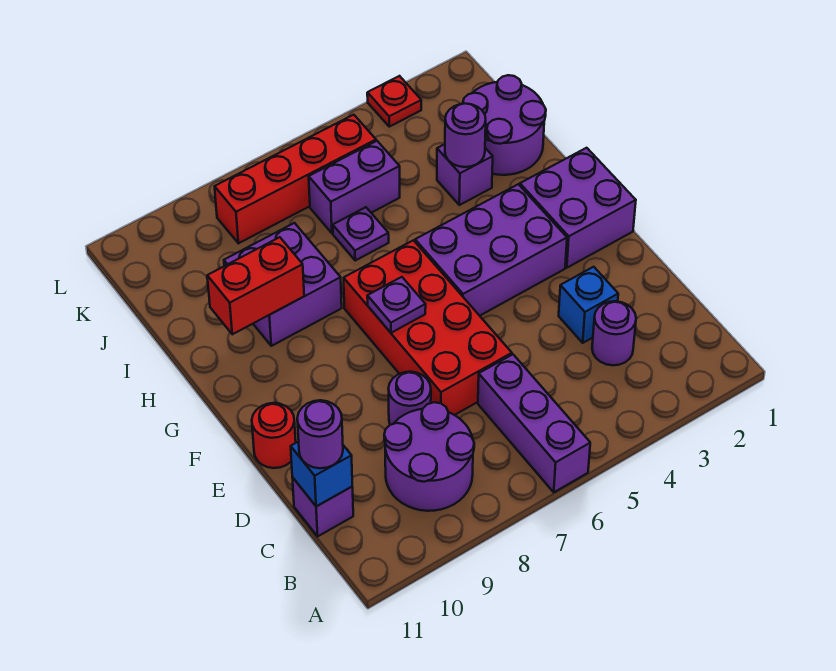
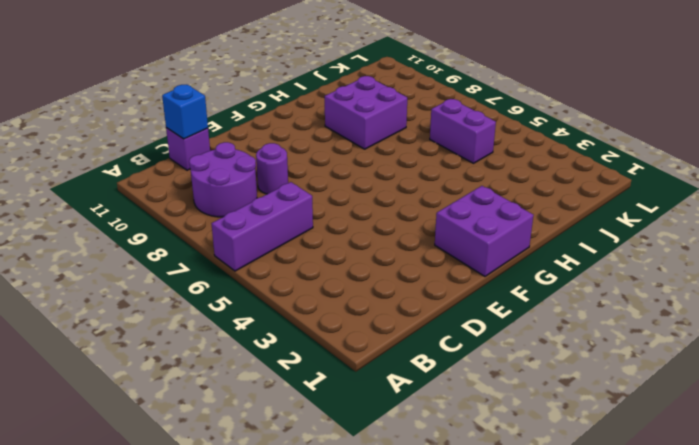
none -> purple 1x1 round brick [592,301,636,365]
none -> blue 1x1 brick [559,267,618,343]
none -> red 2x4 brick [344,240,512,415]

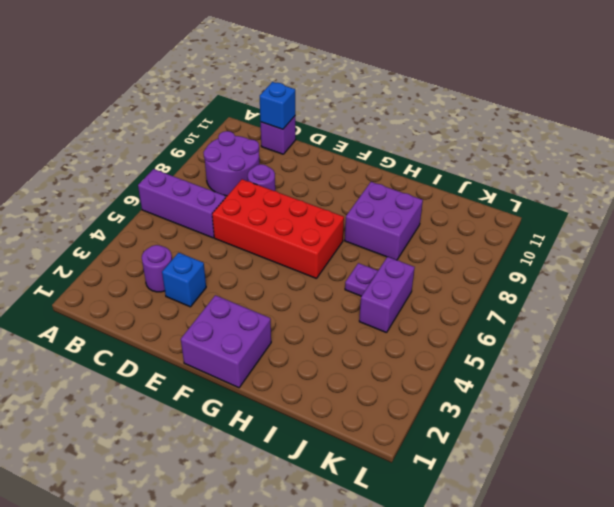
none -> red 1x1 round brick [252,403,296,468]
none -> purple 2x3 brick [415,184,567,316]
none -> purple 2x2 round brick [463,75,546,175]

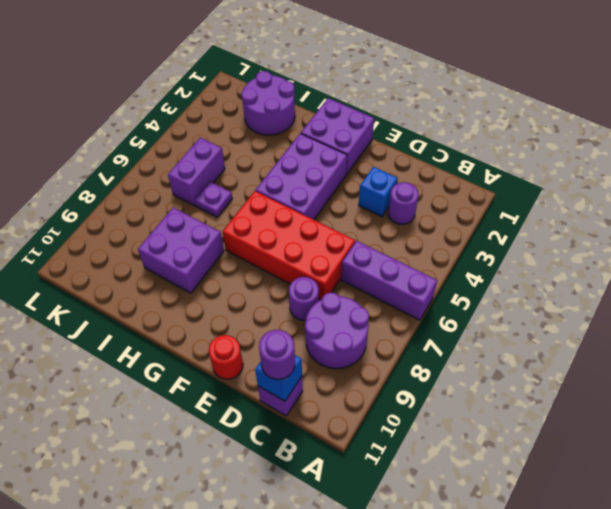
none -> purple 1x1 brick [437,144,493,205]
none -> red 1x4 brick [215,115,376,243]
none -> red 1x1 plate [367,76,421,127]

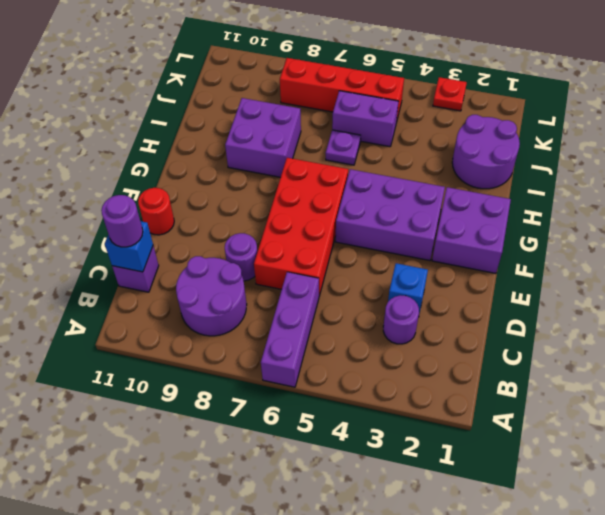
none -> purple 1x1 brick [437,144,493,205]
none -> purple 1x1 plate [367,277,426,333]
none -> red 1x2 brick [207,237,304,334]

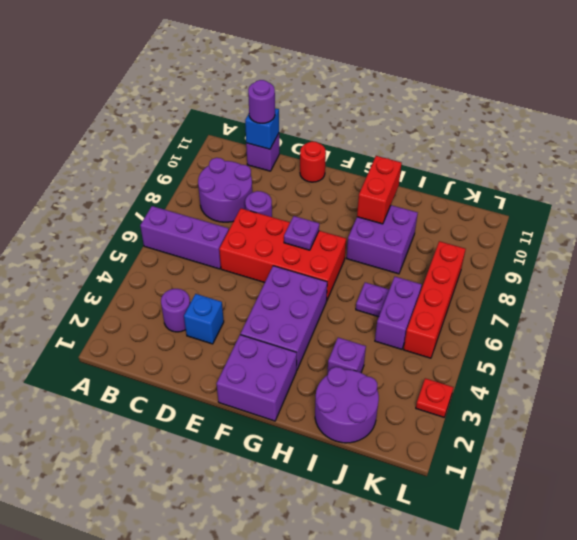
none -> purple 1x1 round brick [445,103,486,167]

